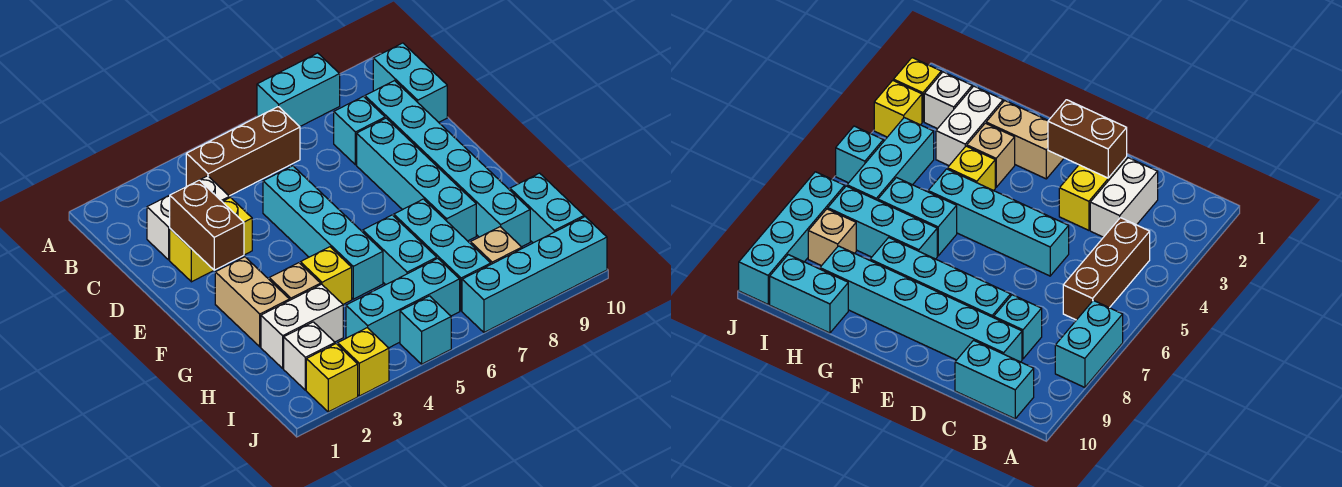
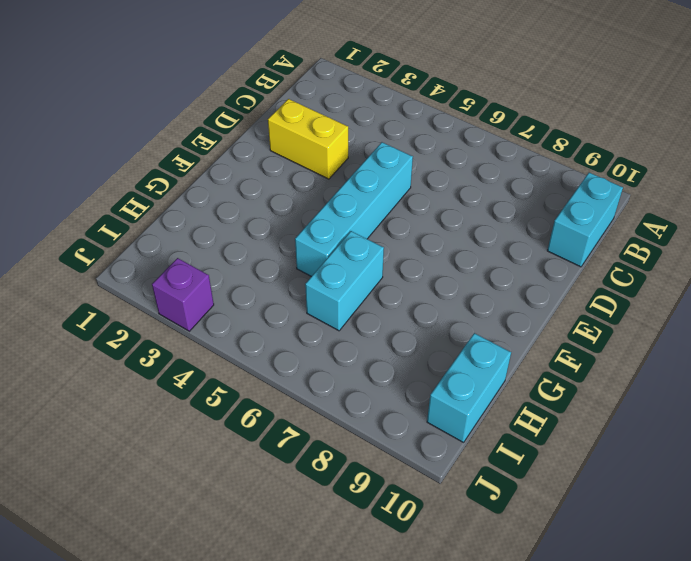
purple 1x1 brick [152,258,214,331] -> yellow 1x1 brick [338,328,389,396]
none -> cyan 1x2 brick [257,53,340,127]
none -> brown 1x3 brick [186,107,300,196]
none -> white 1x2 brick [147,176,229,260]

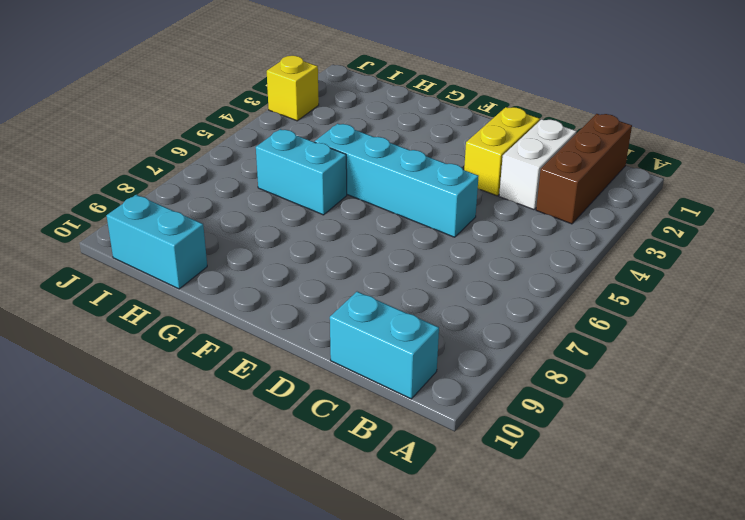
brown 1x3 brick [536,114,632,224] -> brown 1x3 brick moved to [186,107,300,196]
none -> cyan 1x2 brick [257,53,340,127]
none -> cyan 1x1 brick [334,96,385,165]
none -> cyan 1x6 brick [365,81,530,247]

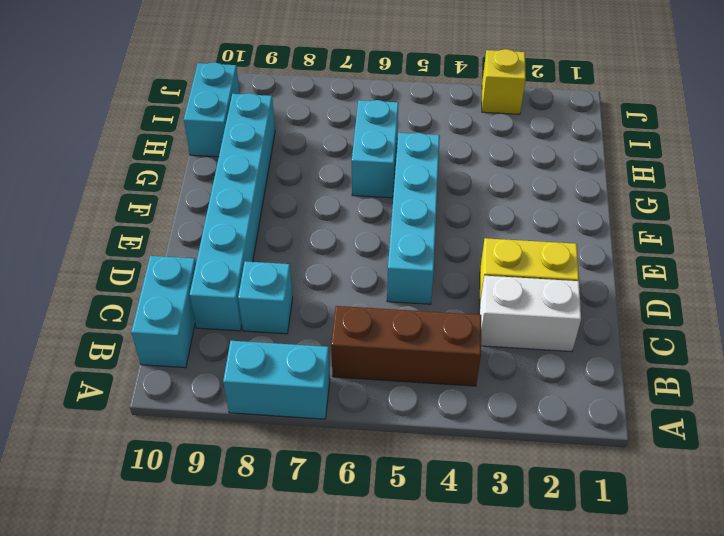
none -> cyan 1x4 brick [357,118,476,241]
none -> tan 1x2 brick [215,257,289,347]
none -> tan 1x1 brick [269,263,321,300]

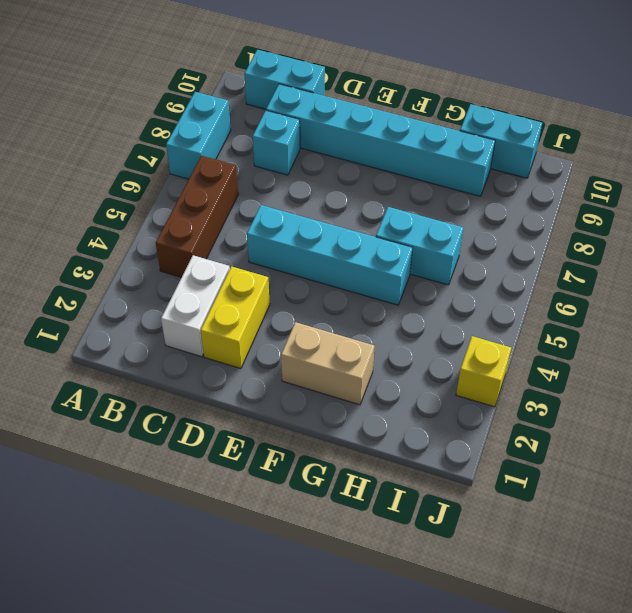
none -> cyan 1x4 brick [357,118,476,241]
none -> tan 1x1 brick [269,263,321,300]
none -> yellow 1x1 brick [300,247,352,304]

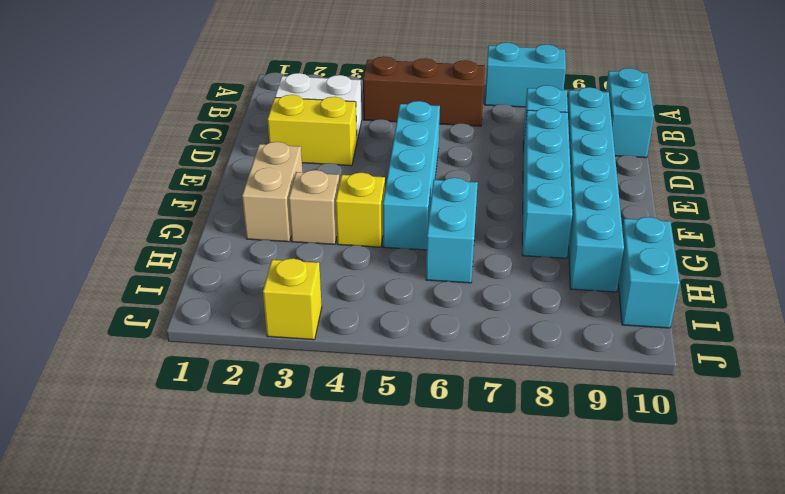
none -> cyan 1x3 brick [394,199,491,311]
none -> white 1x2 brick [261,284,343,368]
none -> white 1x1 brick [284,322,335,390]

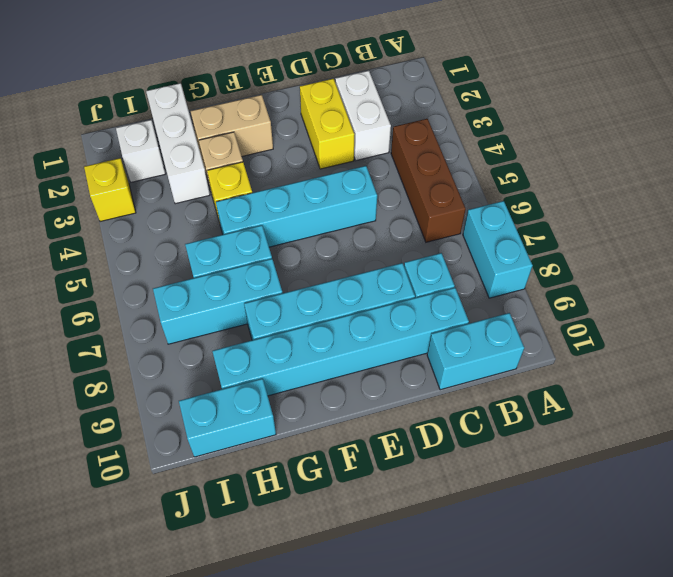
white 1x3 brick [146,83,210,204] -> white 1x2 brick [261,284,343,368]
none -> cyan 1x3 brick [346,258,460,348]
none -> tan 1x1 brick [471,227,522,264]
none -> yellow 1x1 brick [306,344,358,412]

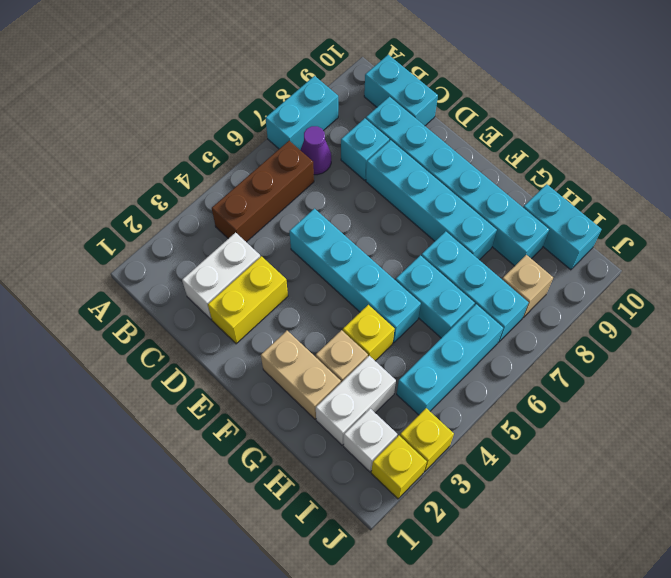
purple 1x1 cone [301,126,331,175] -> none
none -> cyan 1x1 brick [400,296,451,364]
none -> cyan 1x4 brick [462,217,607,332]
none -> brown 1x2 brick [170,180,244,270]

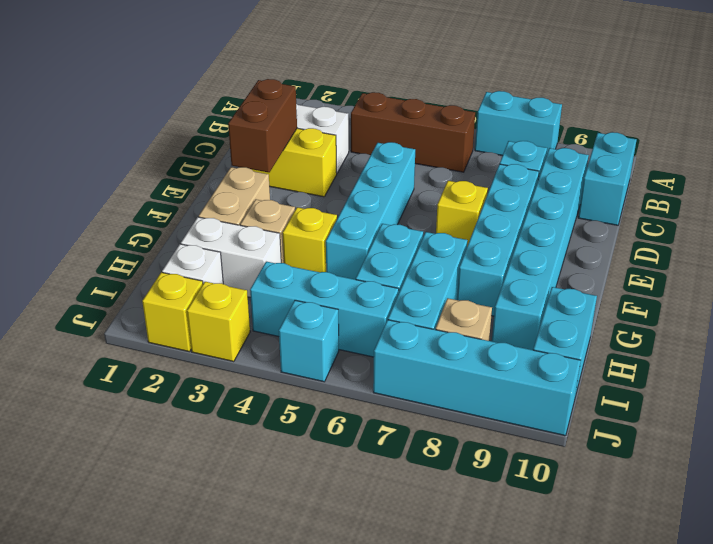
yellow 1x1 brick [436,181,488,246] -> none

